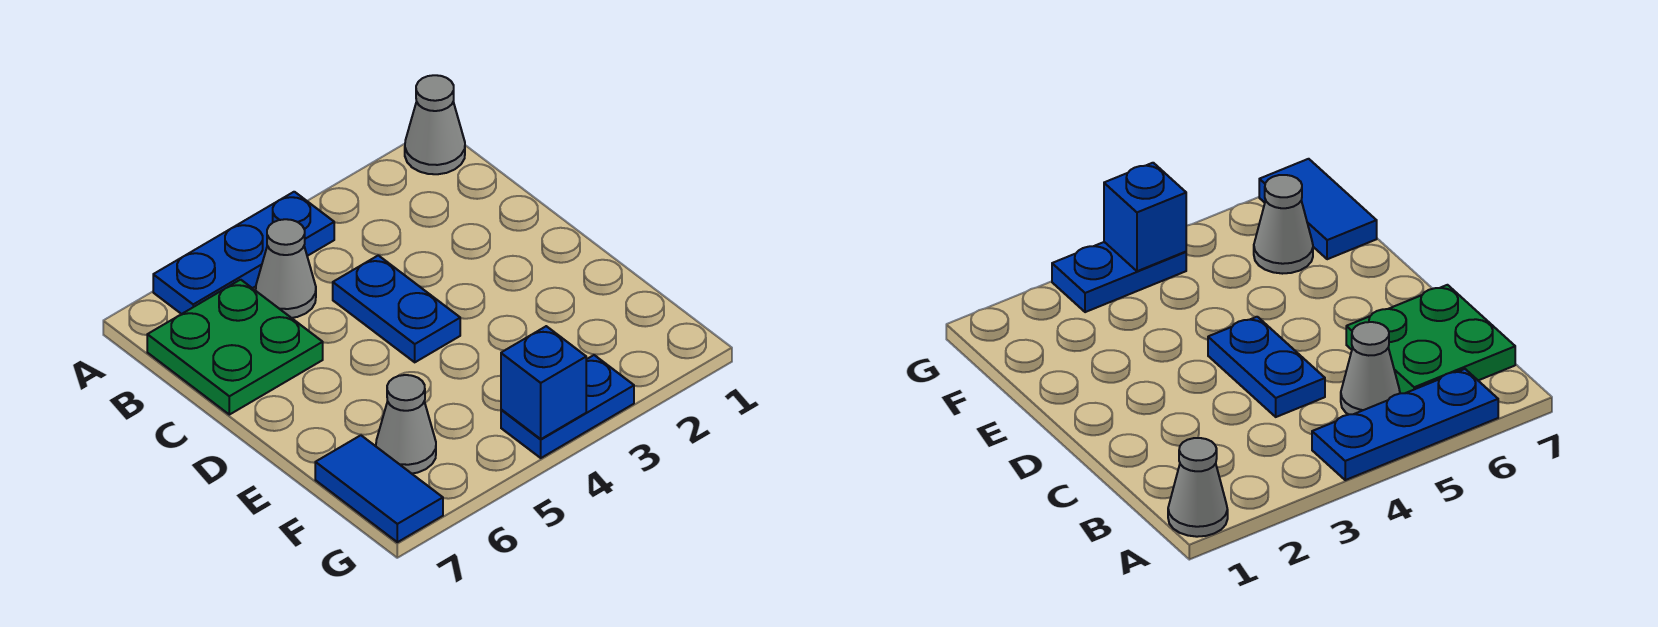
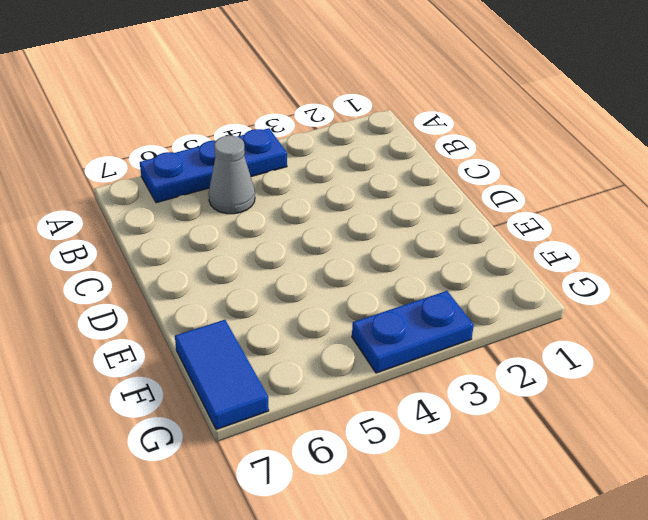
none -> grey 1x1 cone [405,75,465,174]
none -> green 2x2 plate [147,280,323,415]

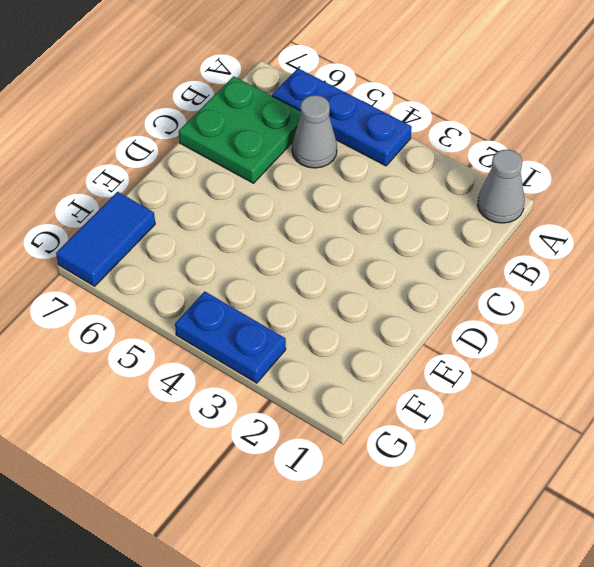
none -> blue 1x2 plate [333,255,460,362]
none -> grey 1x1 cone [376,375,436,474]

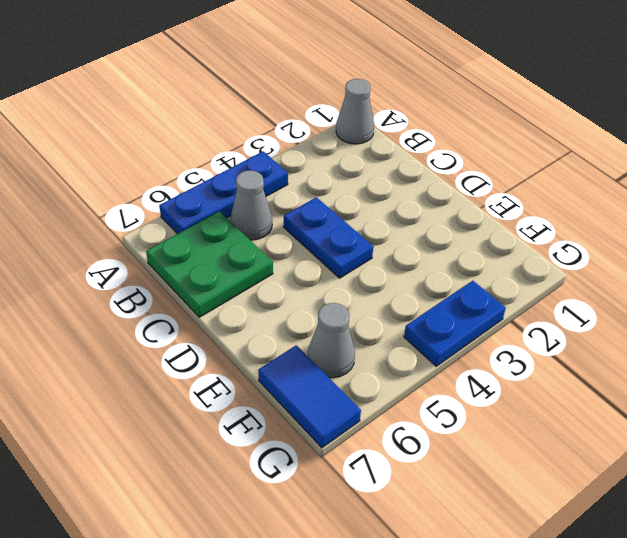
none -> blue 1x1 brick [501,326,586,439]

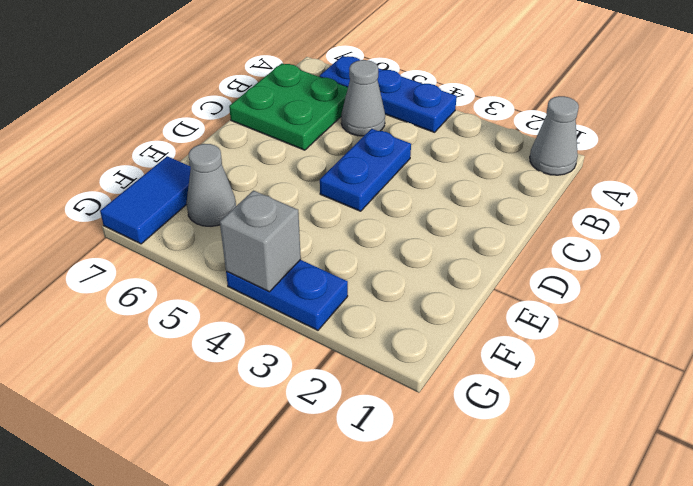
grey 1x1 brick [220,191,301,292] -> blue 1x1 brick [501,326,586,439]

